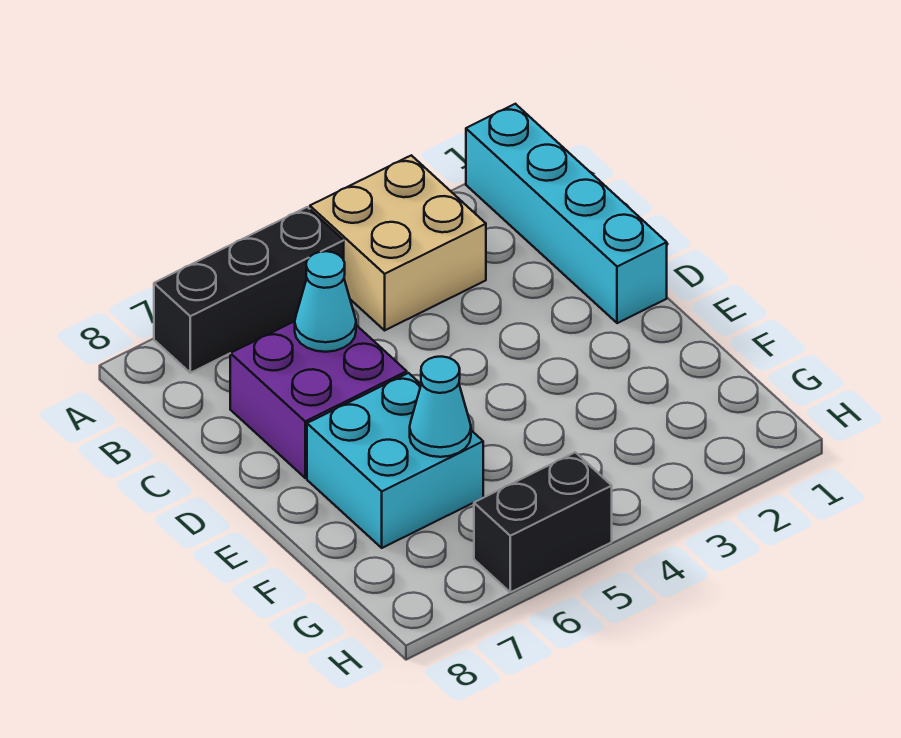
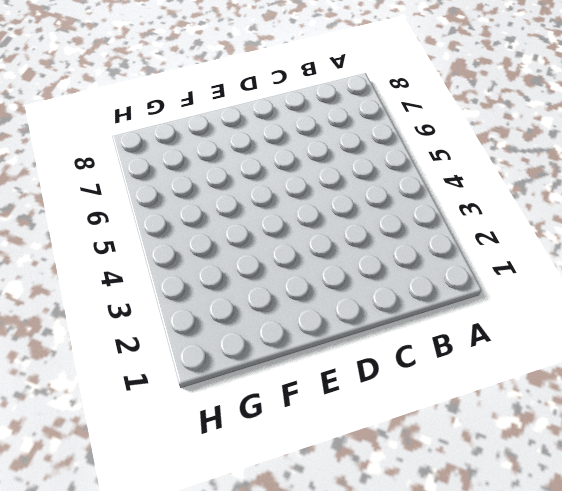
none -> cyan 1x4 brick [466,104,667,323]
none -> tan 2x2 brick [310,155,486,330]

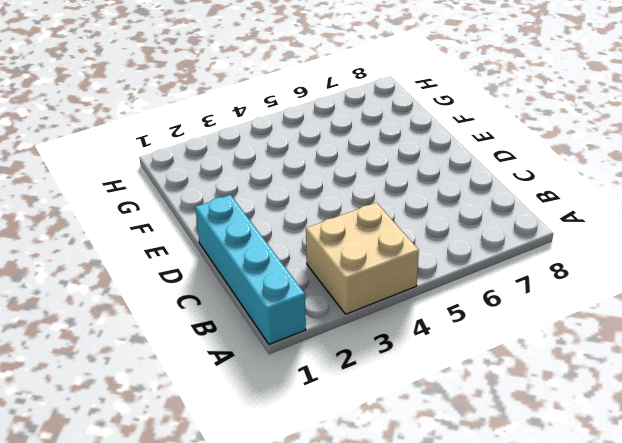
none -> black 1x3 brick [154,207,344,373]
none -> purple 2x2 brick [230,321,407,478]

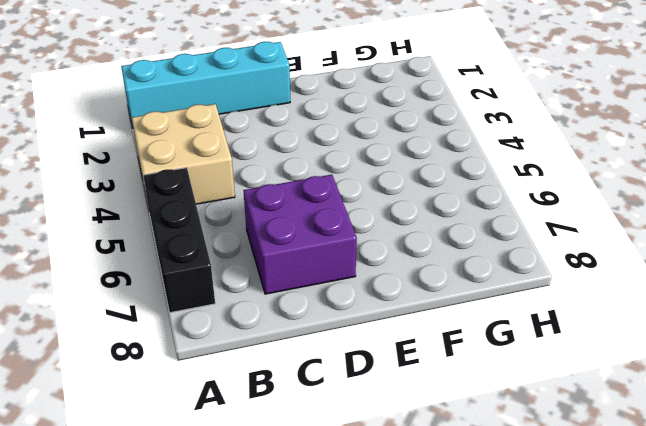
none -> cyan 2x2 brick [307,373,483,548]
none -> black 1x2 brick [474,452,612,592]

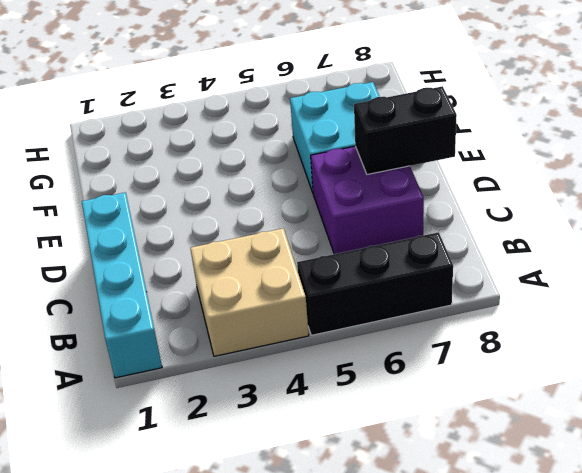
black 1x2 brick [354,86,457,174] -> black 1x2 brick moved to [474,452,612,592]
none -> cyan 1x1 cone [295,251,356,352]
none -> cyan 1x1 cone [410,356,471,457]

